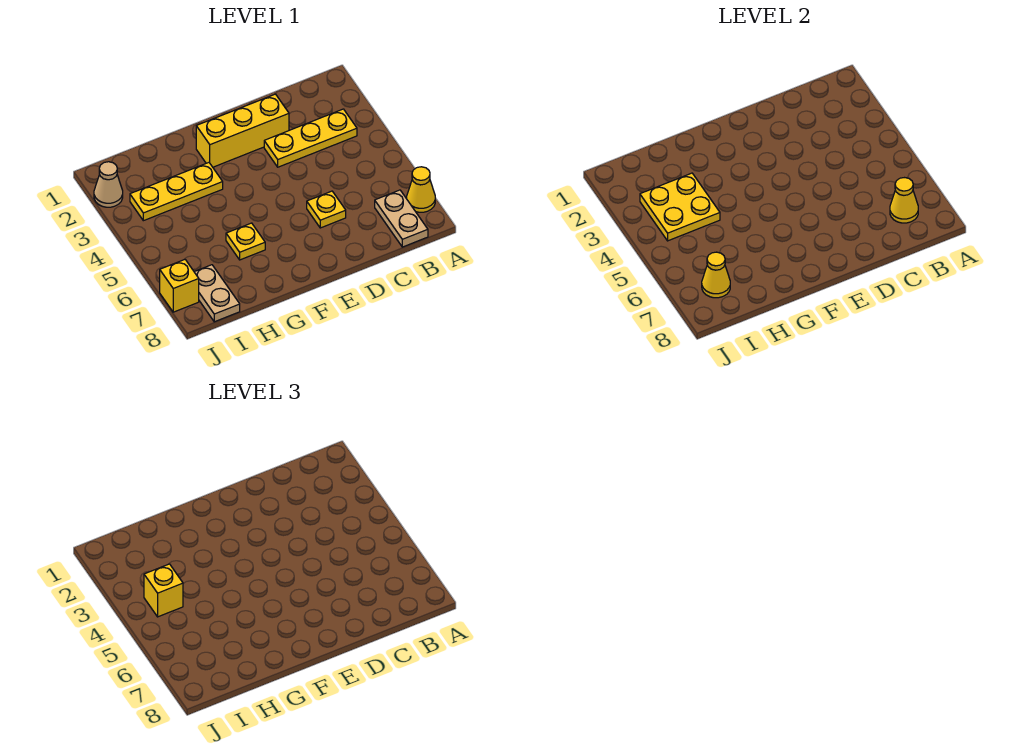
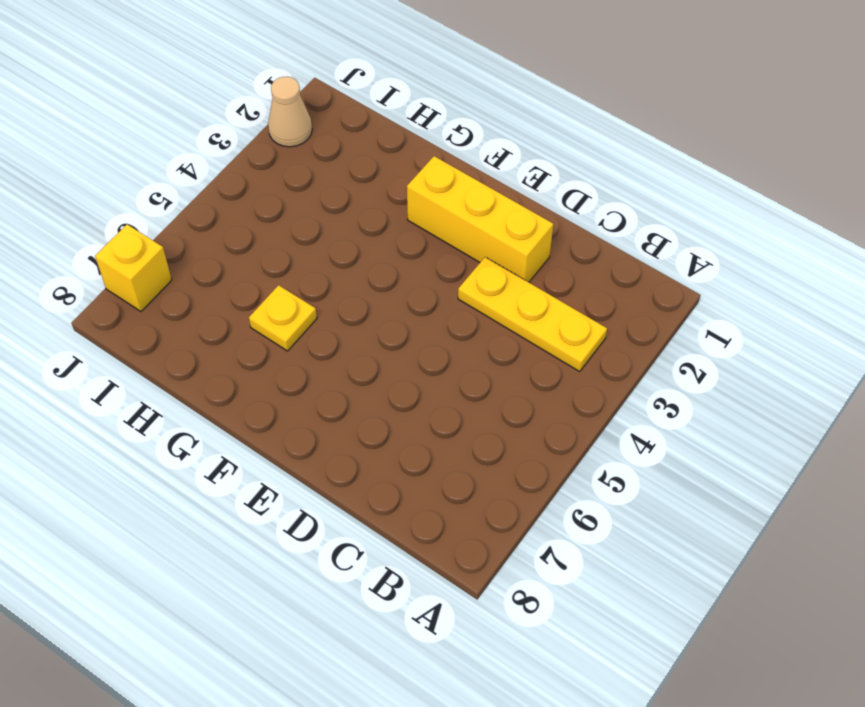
none -> yellow 1x1 cone [407,167,435,212]
none -> tan 1x2 plate [375,190,428,247]
none -> yellow 1x1 plate [307,191,346,228]

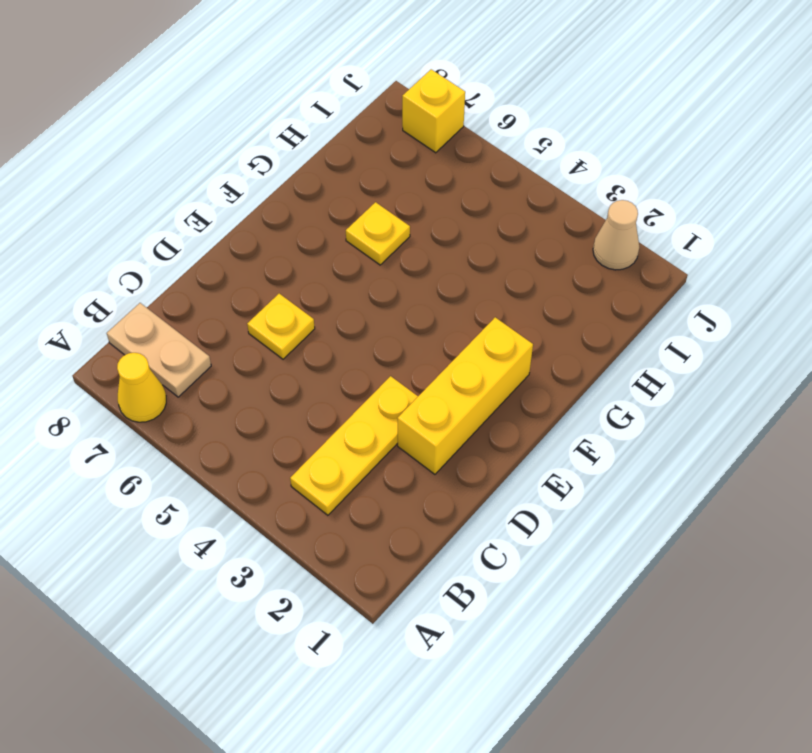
none -> yellow 1x3 plate [130,163,223,221]
none -> tan 1x2 plate [195,265,240,322]
none -> yellow 1x1 cone [890,178,918,223]

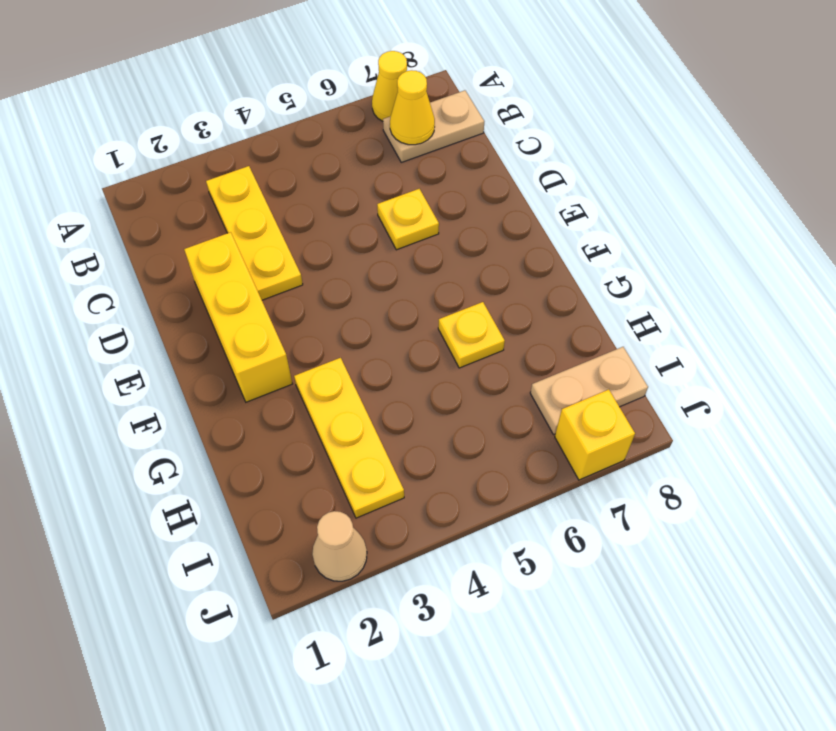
none -> yellow 2x2 plate [640,173,720,241]
none -> yellow 1x1 cone [702,252,730,298]
none -> yellow 1x1 brick [144,564,183,617]

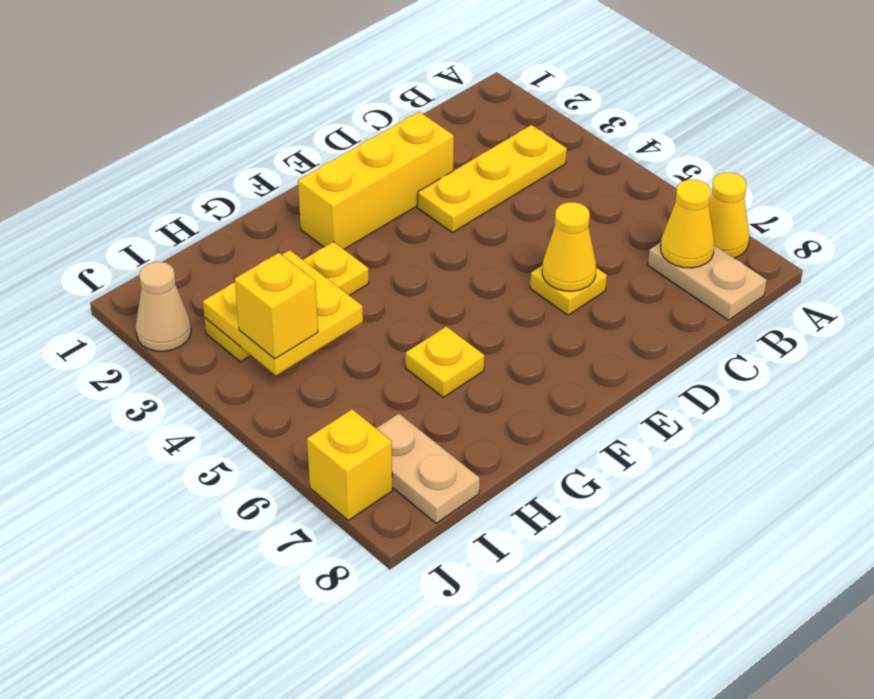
yellow 1x1 cone [542,202,596,291] -> yellow 1x1 cone moved to [702,252,730,298]

